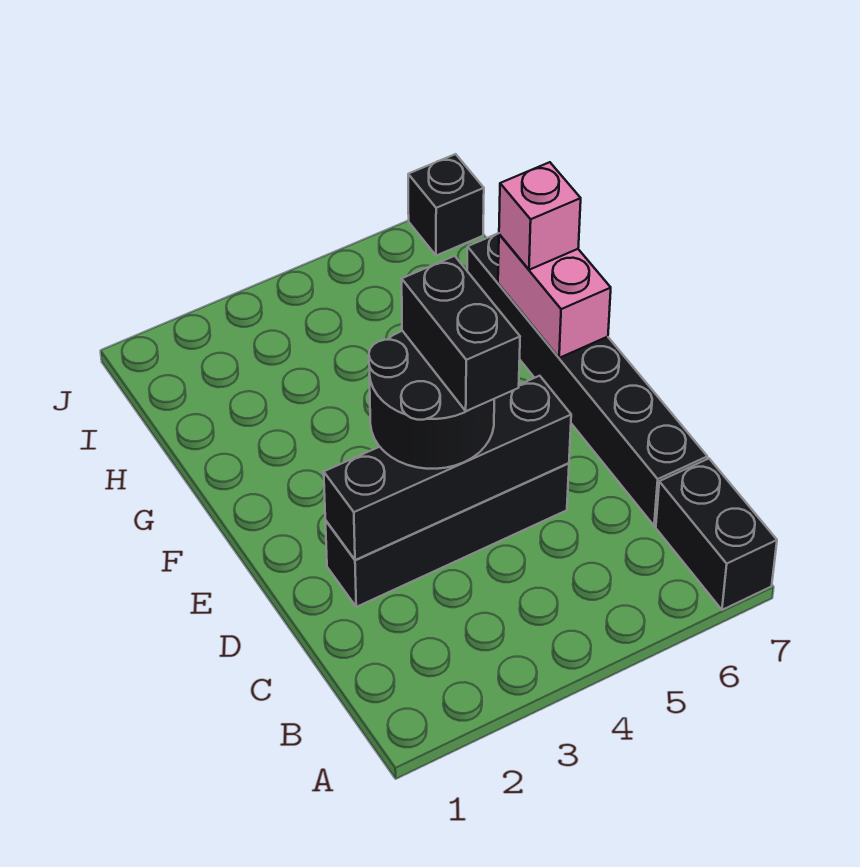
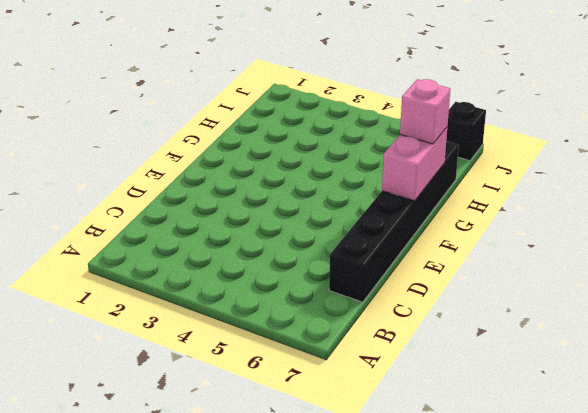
none -> black 1x2 brick [656,459,777,610]
none -> black 1x4 brick [325,463,569,607]

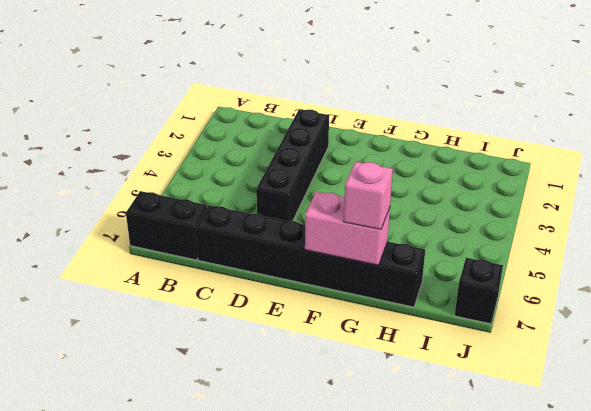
none -> black 1x4 brick [324,376,571,560]
none -> black 2x2 round brick [369,331,494,469]

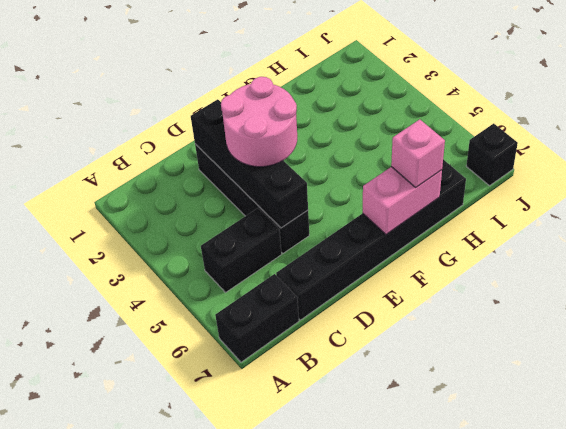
black 1x2 brick [201,208,282,292] -> black 1x2 brick moved to [402,256,520,411]
pink 2x2 round brick [221,77,297,167] -> black 2x2 round brick [369,331,494,469]

